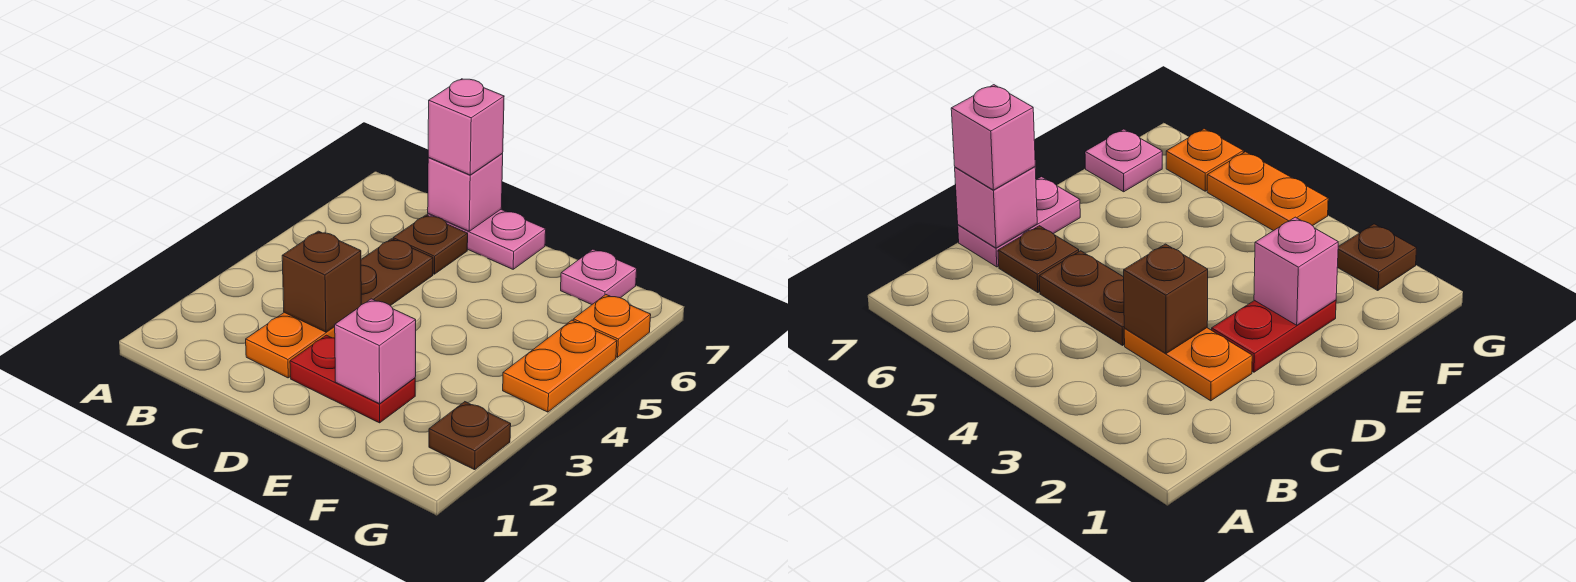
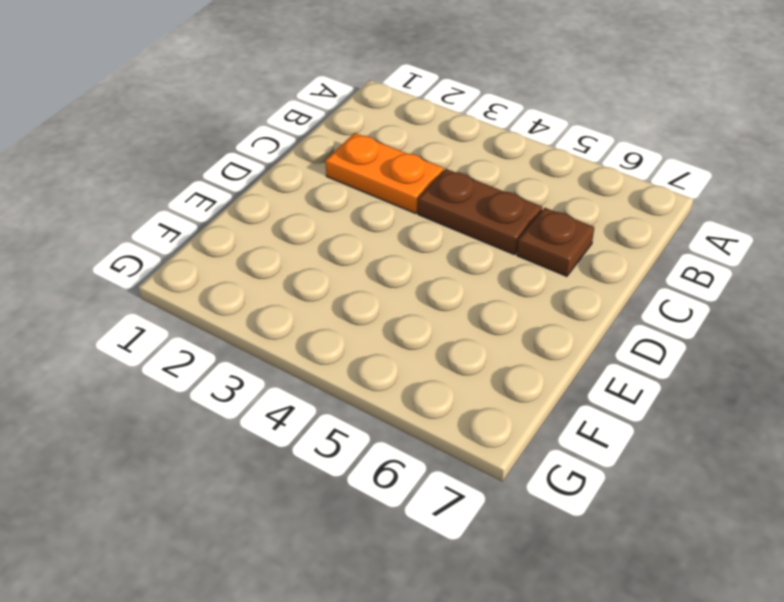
none -> pink 1x2 plate [428,209,546,269]
none -> red 1x2 plate [290,335,415,423]
none -> pink 1x1 plate [561,249,637,305]

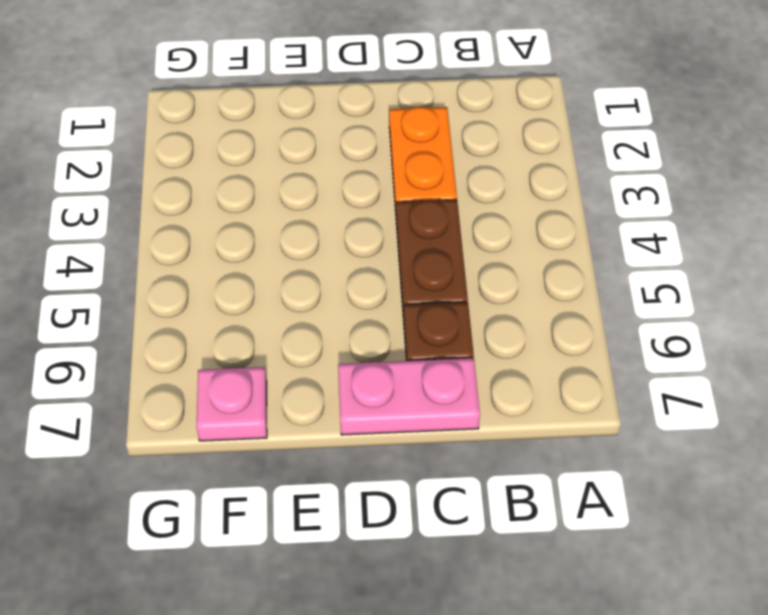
none -> red 1x2 plate [290,335,415,423]
none -> brown 1x1 plate [429,402,511,470]
none -> orange 1x2 plate [503,320,617,412]

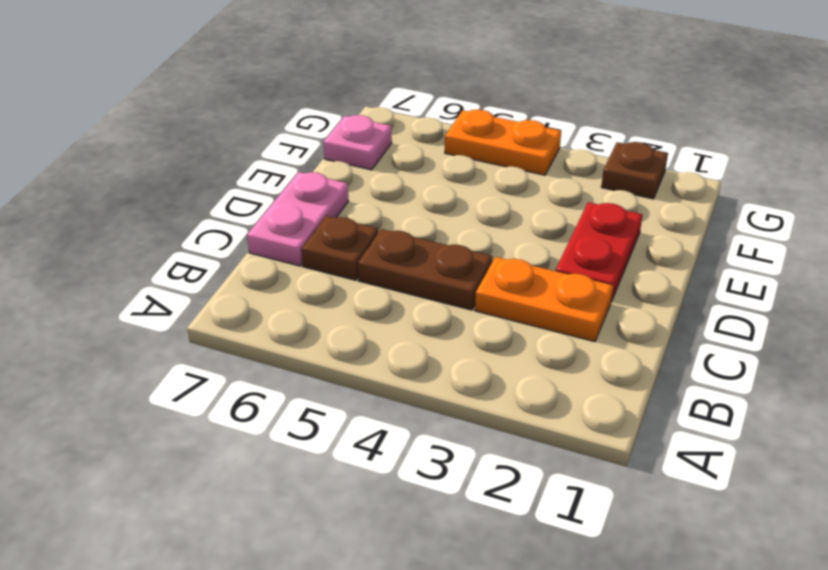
none -> orange 1x1 plate [573,295,651,357]
none -> brown 1x1 brick [282,231,361,332]
none -> pink 1x1 brick [428,154,503,231]

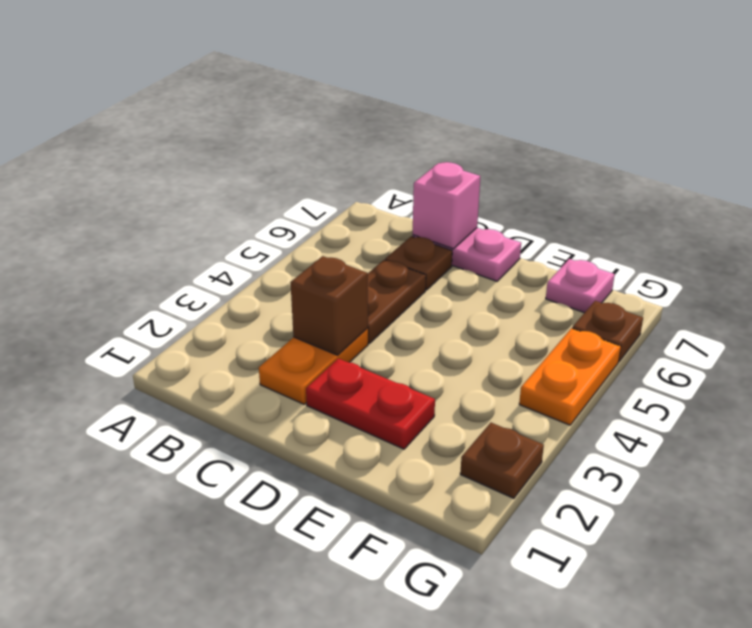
brown 1x1 plate [573,301,643,362] -> orange 1x1 plate [573,295,651,357]
none -> pink 1x1 brick [335,299,416,404]
none -> pink 1x1 brick [428,79,504,175]

